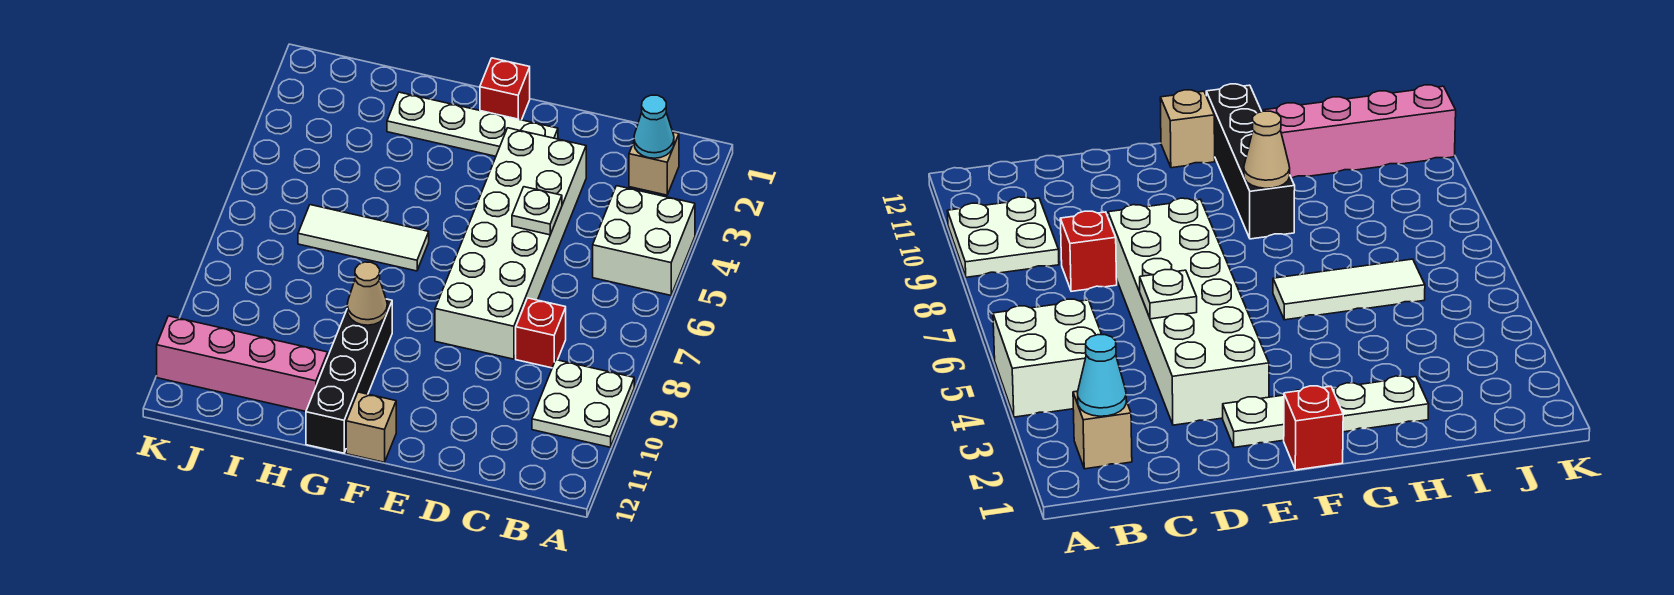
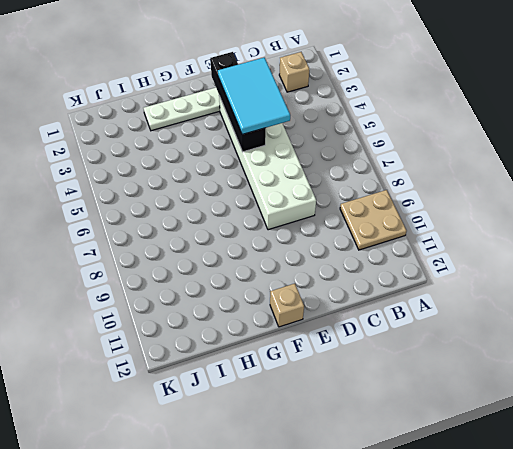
tan 2x2 plate [340,190,407,250] -> white 2x2 plate [532,360,634,447]
cyan 2x3 tile [218,58,290,134] -> none
black 1x4 brick [210,52,266,152] -> black 1x4 brick moved to [306,299,392,453]
none -> white 2x2 brick [593,186,695,295]
none -> red 1x1 brick [516,298,566,368]
none -> red 1x1 brick [480,58,530,120]

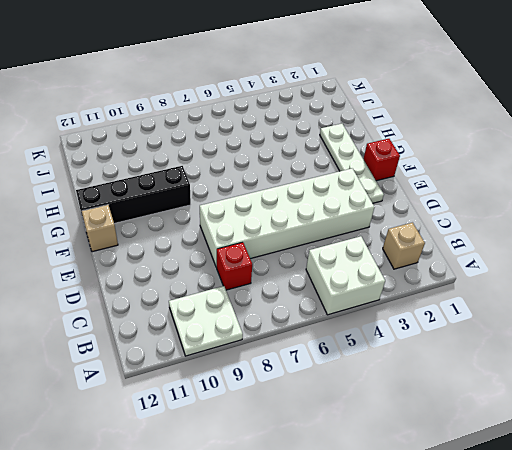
none -> white 1x3 tile [298,205,429,271]
none -> pink 1x4 brick [157,316,328,411]
none -> cyan 1x1 cone [634,95,674,158]

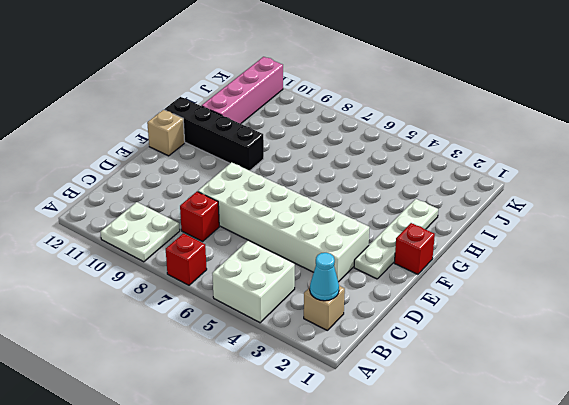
red 1x1 brick [166,233,207,285] -> none
none -> white 1x3 tile [298,205,429,271]
none -> white 1x1 plate [512,187,562,235]
none -> tan 1x1 cone [347,262,387,325]

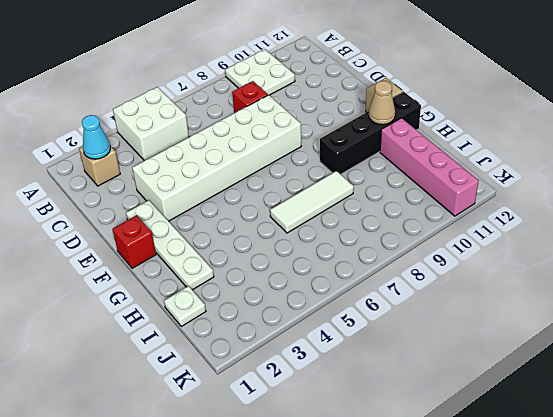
tan 1x1 cone [369,81,395,125] -> tan 1x1 cone moved to [347,262,387,325]
white 1x3 tile [270,171,354,233] -> white 1x3 tile turned to [298,205,429,271]
white 1x1 plate [164,286,206,326] -> white 1x1 plate moved to [512,187,562,235]

